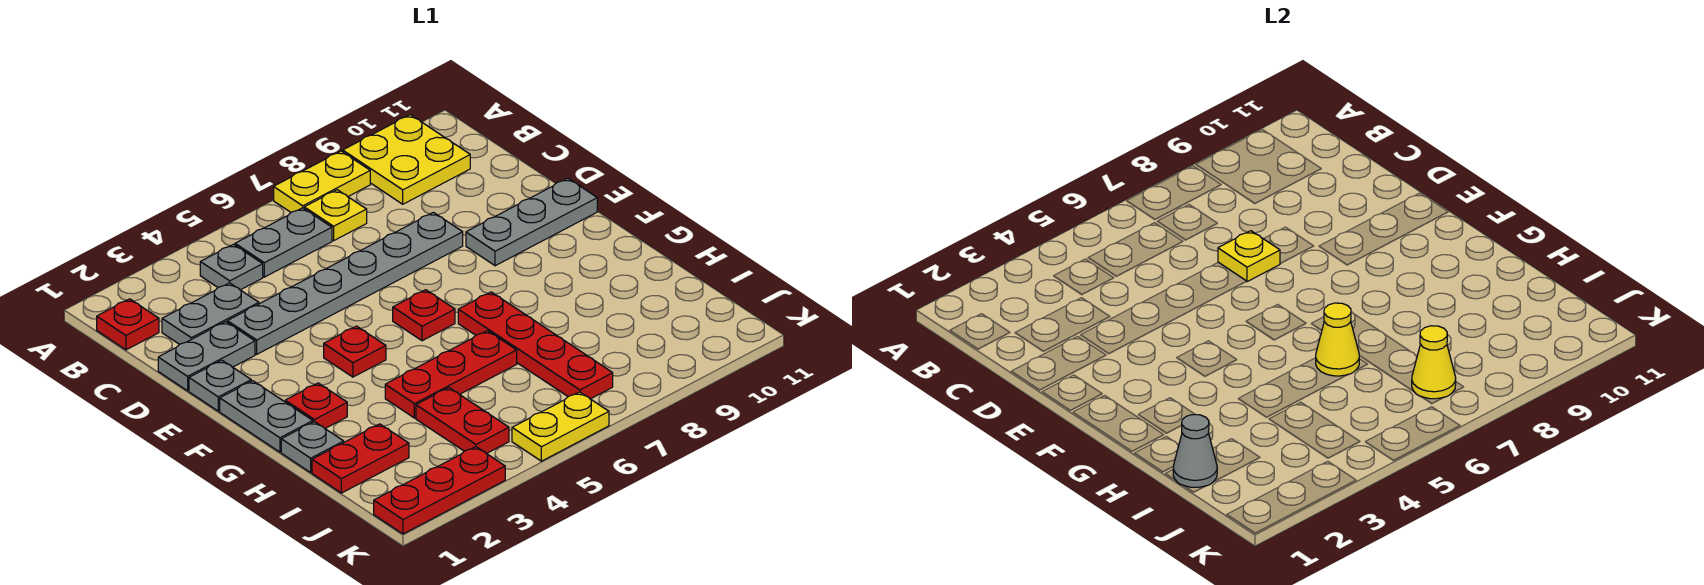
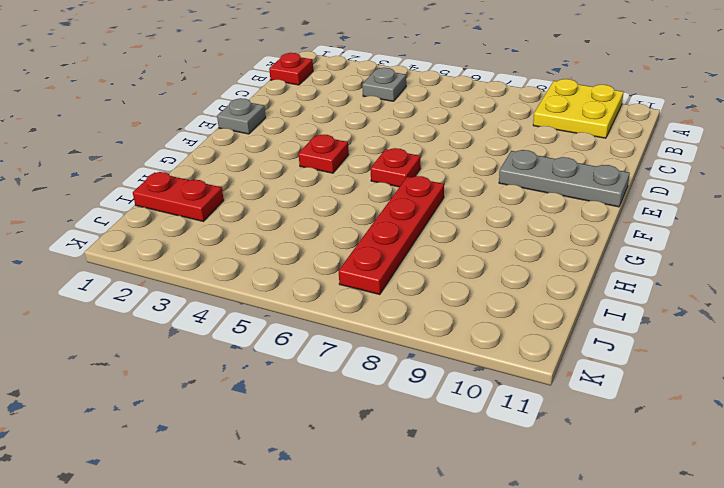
none -> yellow 1x2 plate [274,151,370,212]
none -> grey 1x2 plate [235,208,332,277]
none -> yellow 1x1 plate [304,190,367,241]

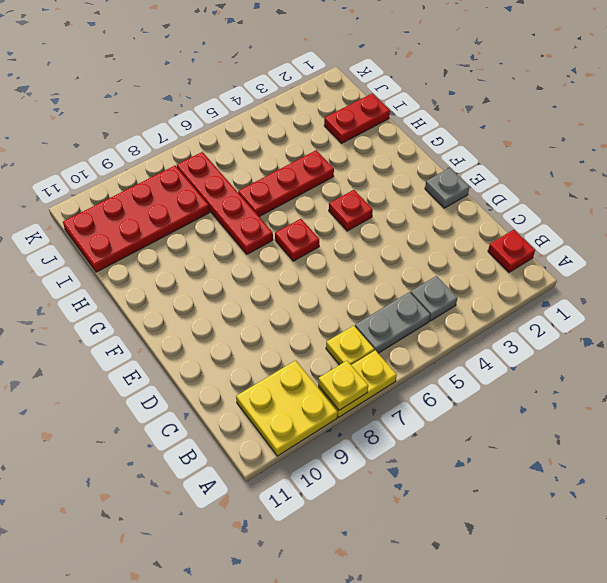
yellow 1x1 plate [318,361,368,410] -> yellow 1x1 plate moved to [1218,231,1280,282]
red 2x4 plate [63,166,209,272] -> none
none -> grey 1x2 plate [162,283,259,344]
none -> grey 1x2 plate [158,322,255,391]
none -> grey 1x6 plate [227,212,463,354]

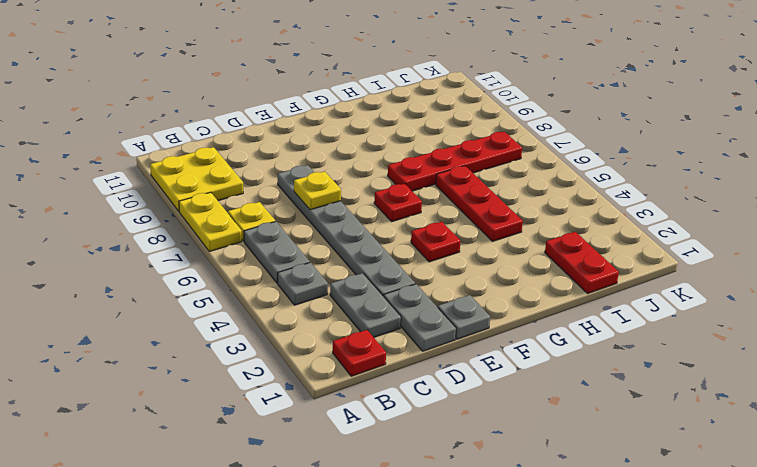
none -> grey 1x3 plate [466,178,597,266]
none -> grey 1x2 plate [220,381,313,452]
none -> red 1x1 plate [285,383,347,428]

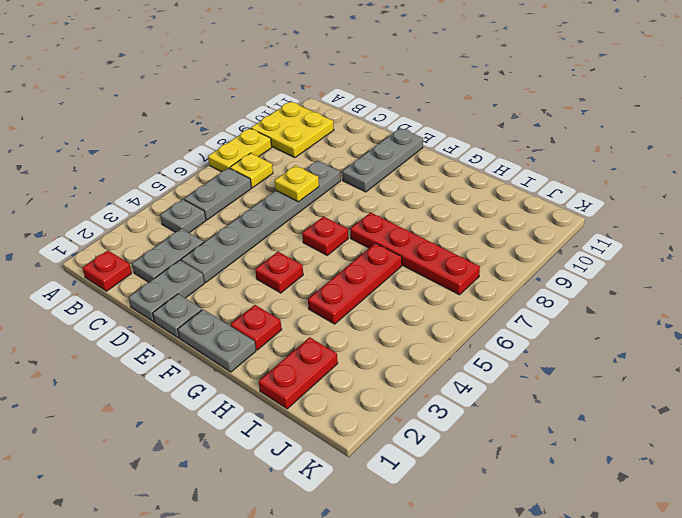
none -> grey 1x1 plate [281,422,344,472]
none -> red 1x2 plate [416,388,509,454]
none -> red 1x3 plate [374,447,505,534]

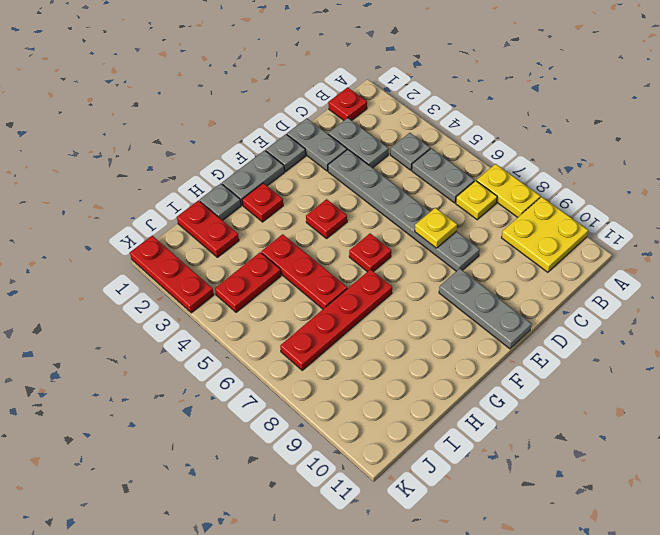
none -> yellow 1x2 plate [512,392,609,461]
none -> yellow 1x1 cone [1316,303,1359,376]
none -> grey 1x1 cone [1173,415,1217,487]

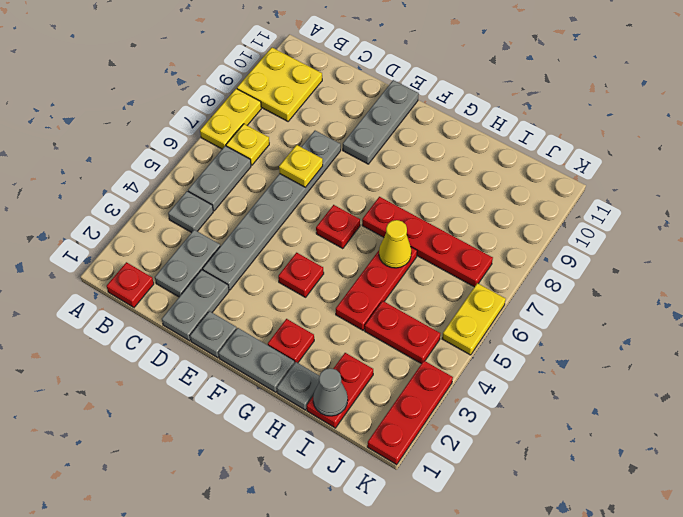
none -> yellow 1x1 cone [1412,326,1456,399]

